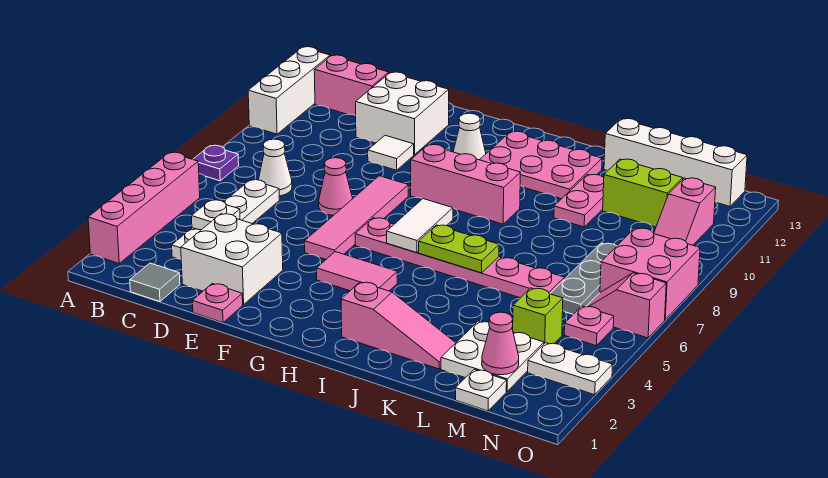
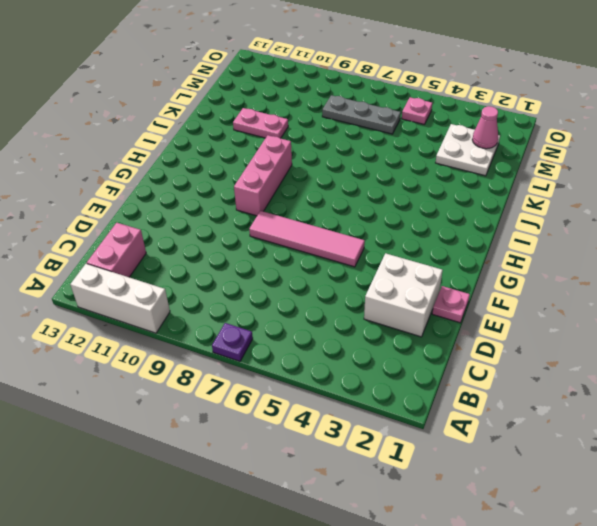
none -> pink 1x4 brick [88,152,200,263]
none -> grey 1x1 tile [130,263,180,302]
none -> white 1x4 plate [172,180,279,259]
none -> white 1x1 cone [258,139,292,196]

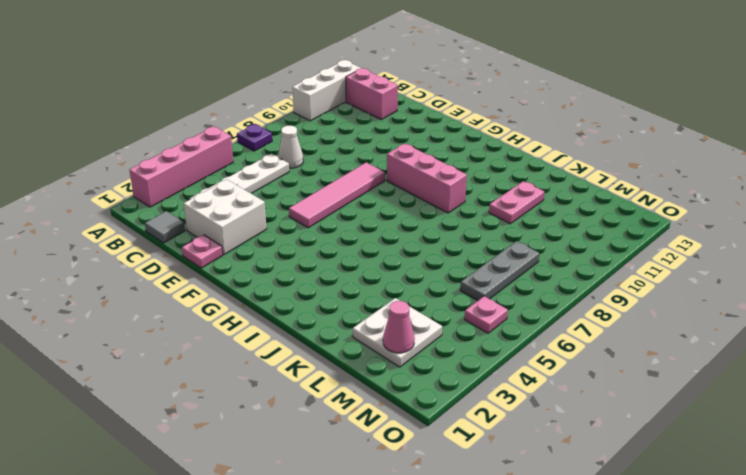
none -> white 2x2 brick [356,72,449,155]
none -> pink 1x1 cone [319,158,353,215]
none -> white 1x1 tile [368,135,414,170]
none -> pink 1x2 tile [317,252,397,291]

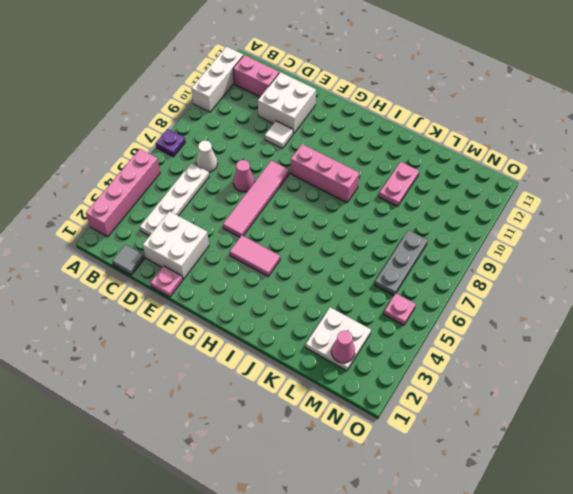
none -> pink 1x6 plate [355,218,564,298]
none -> white 1x1 cone [453,113,486,160]
none -> pink 2x3 plate [480,131,602,199]
none -> pink 1x3 slope [341,282,456,369]

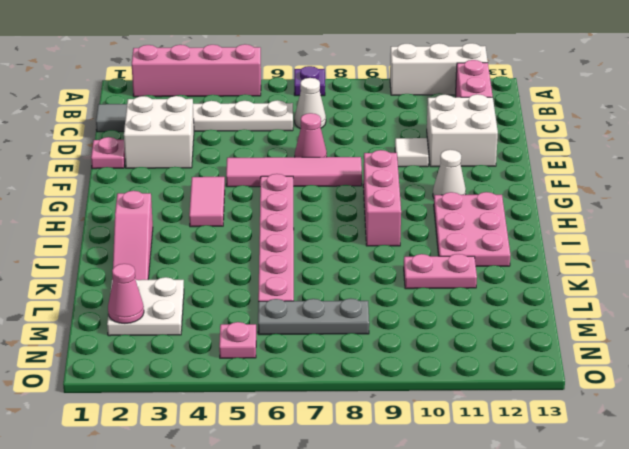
none -> white 1x4 brick [604,119,747,206]
none -> lime 1x2 brick [603,159,683,227]
none -> white 1x1 plate [456,369,507,411]
none -> lime 1x1 brick [513,288,563,344]

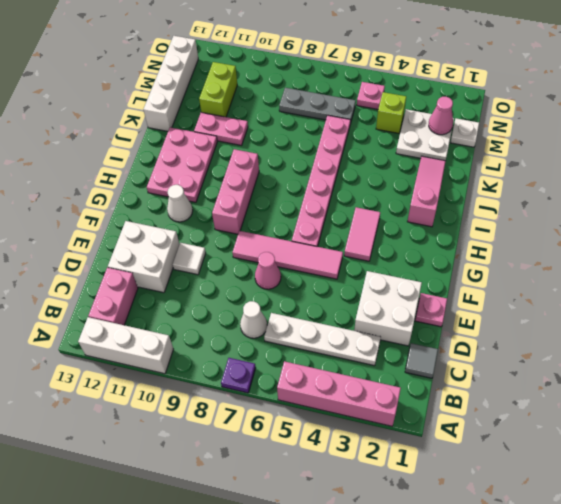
none -> white 1x2 plate [528,343,613,395]
none -> pink 1x2 slope [586,273,666,338]
none -> pink 2x2 brick [600,228,700,319]
none -> pink 1x2 slope [654,178,716,245]

